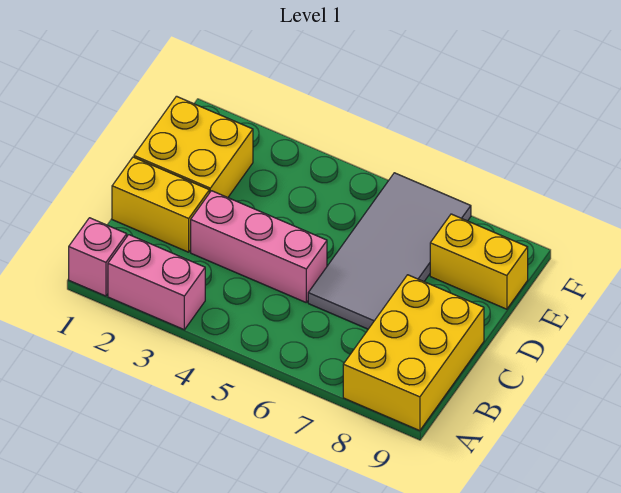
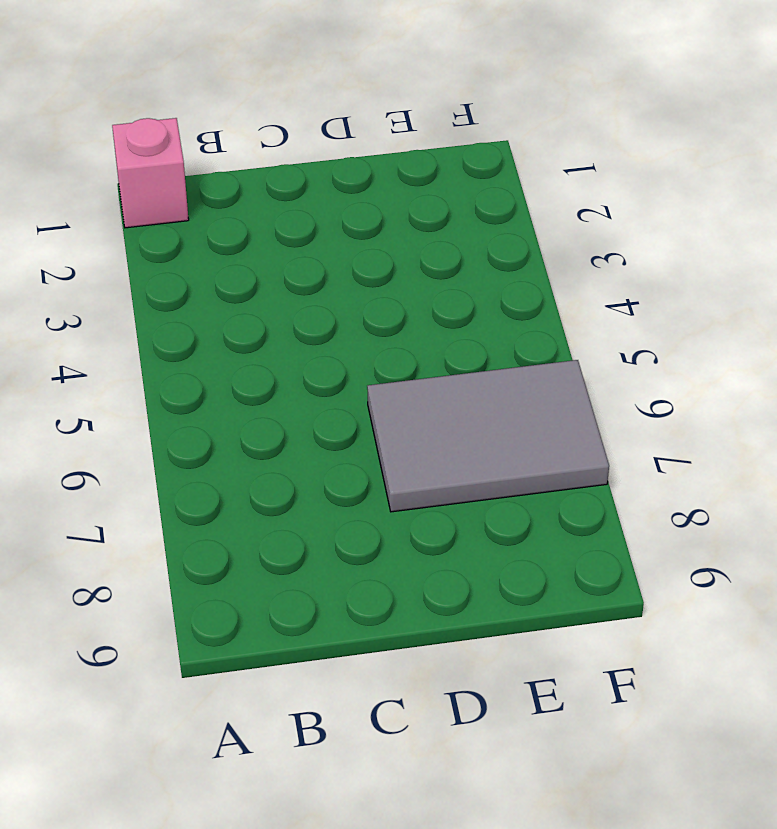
grey 2x3 tile [367,360,609,512] -> grey 2x4 tile [308,173,471,329]
none -> pink 1x2 brick [108,235,205,330]
none -> yellow 2x3 brick [343,275,484,431]

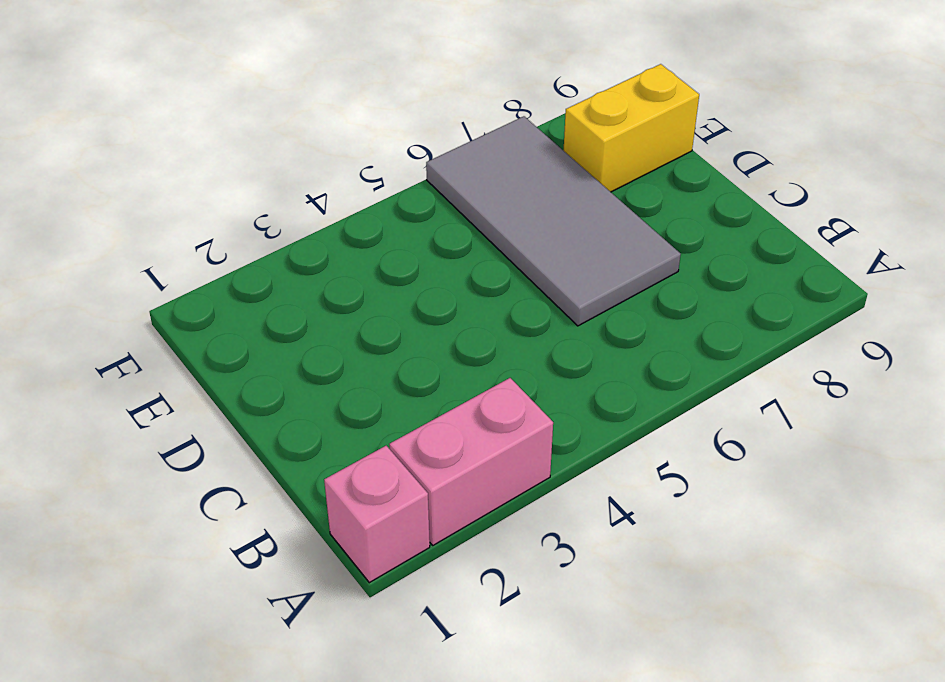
none -> yellow 2x3 brick [343,275,484,431]
none -> yellow 1x2 brick [112,157,209,252]

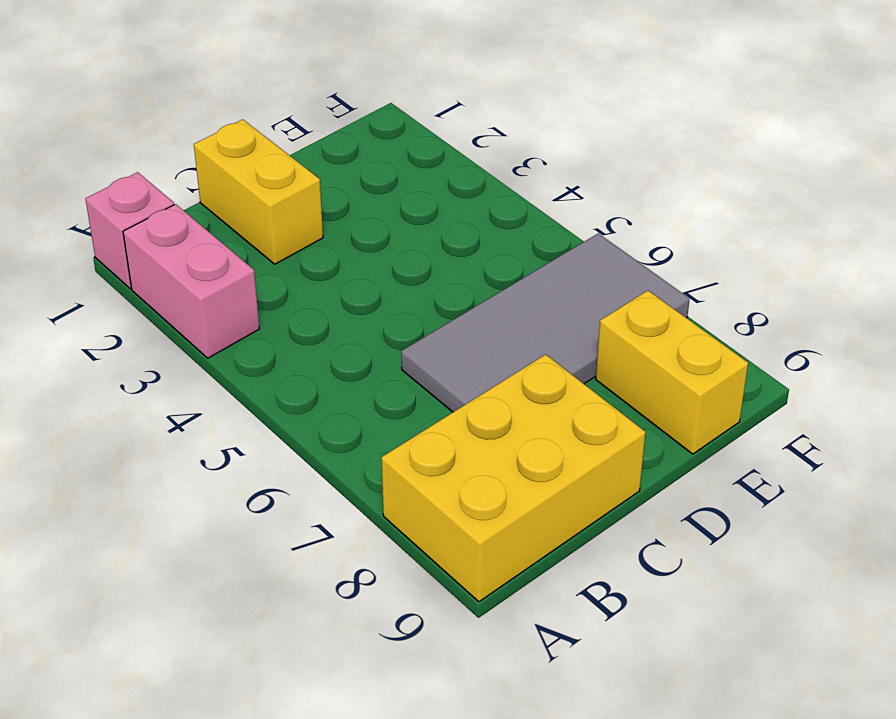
none -> pink 1x3 brick [191,191,327,302]
none -> yellow 2x2 brick [134,96,253,197]

